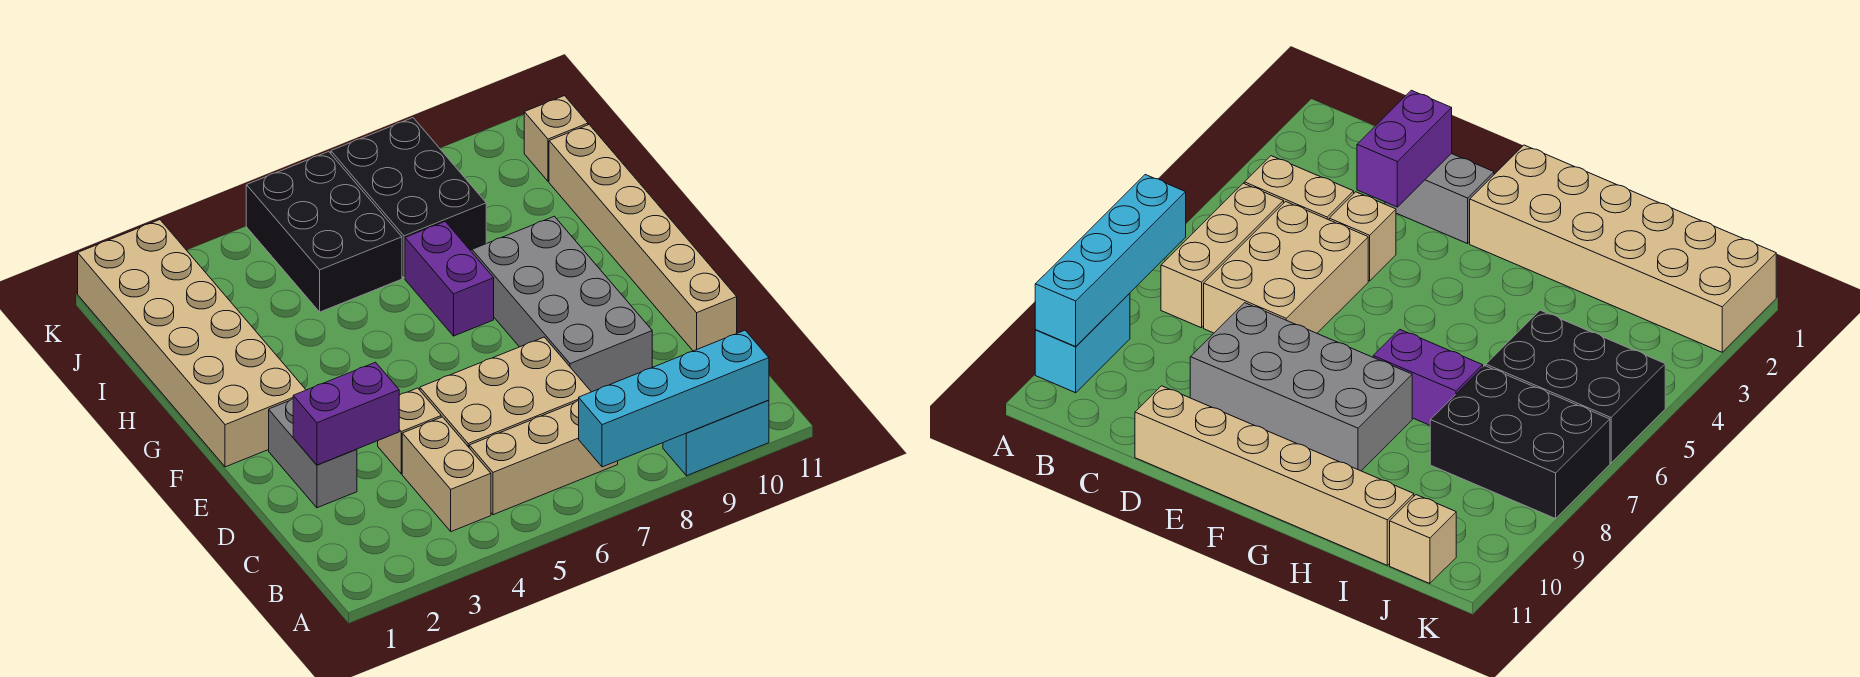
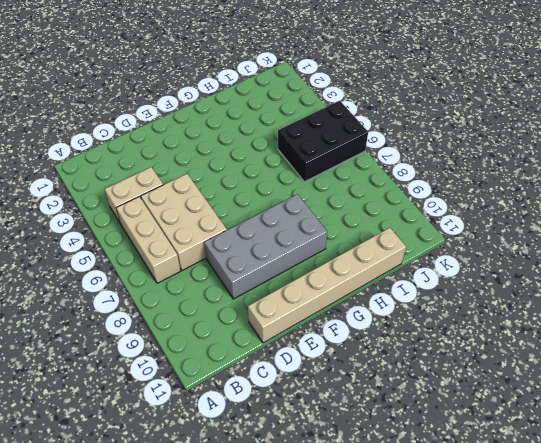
none -> cyan 1x2 brick [663,400,769,476]
none -> grey 1x2 brick [269,399,357,508]
none -> tan 1x1 brick [378,388,441,474]

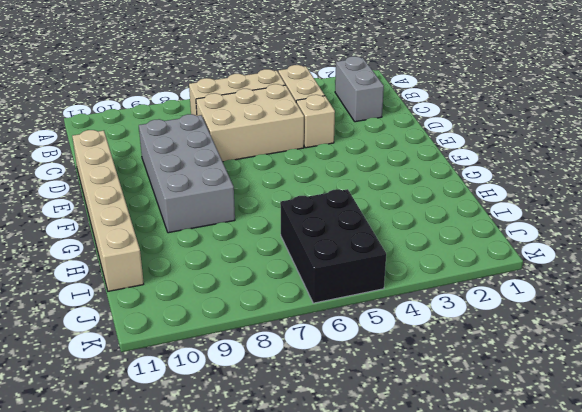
grey 1x2 brick [335,56,384,122] -> grey 1x2 brick moved to [269,399,357,508]
none -> cyan 1x2 brick [663,400,769,476]
none -> tan 2x6 brick [78,220,306,467]
none -> purple 1x2 brick [405,222,494,336]

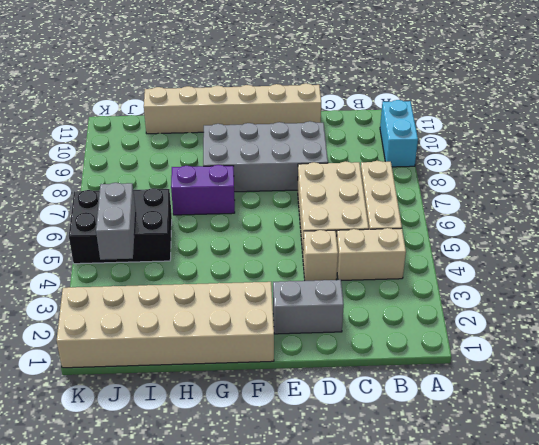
grey 1x2 brick [96,183,136,260] -> none
none -> black 2x3 brick [331,118,486,278]
none -> tan 1x1 brick [524,96,588,181]
none -> cyan 1x4 brick [579,330,769,467]

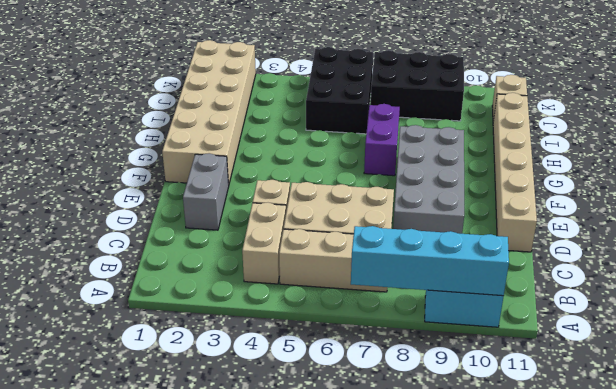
black 2x3 brick [371,50,464,121] -> black 2x3 brick turned to [331,118,486,278]
none -> purple 1x2 brick [293,362,399,465]

